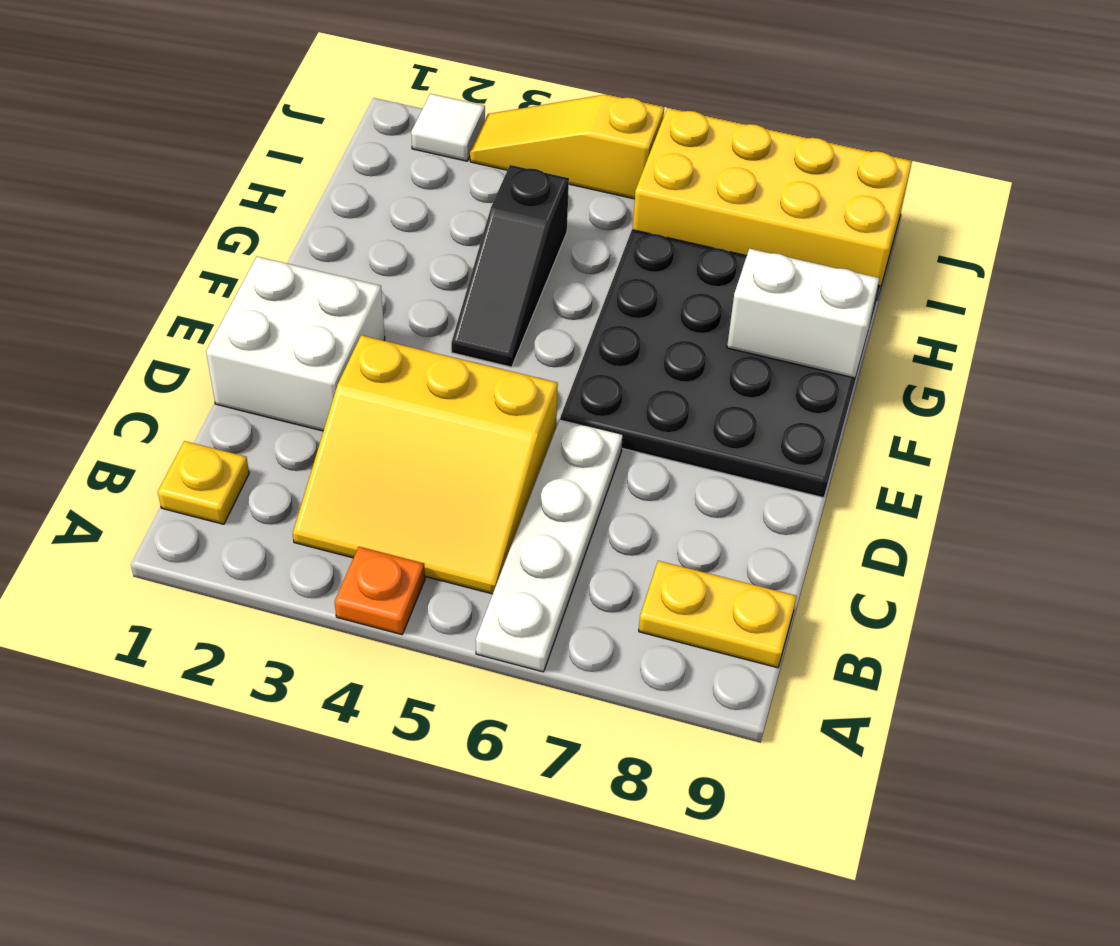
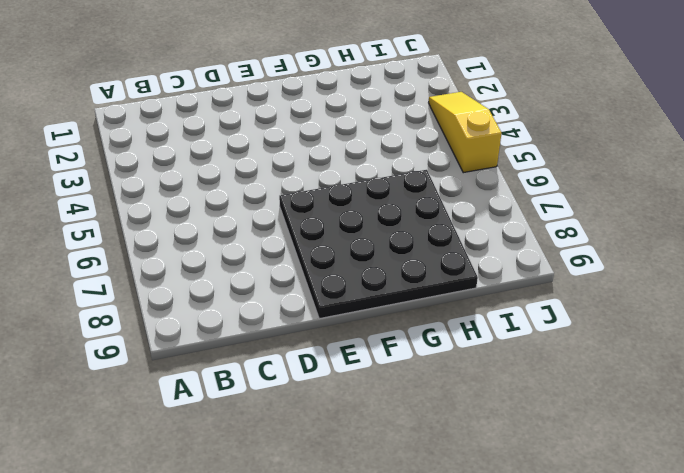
none -> orange 1x1 plate [335,547,425,635]
none -> white 1x4 plate [476,419,623,672]
none -> yellow 1x1 plate [158,441,249,524]

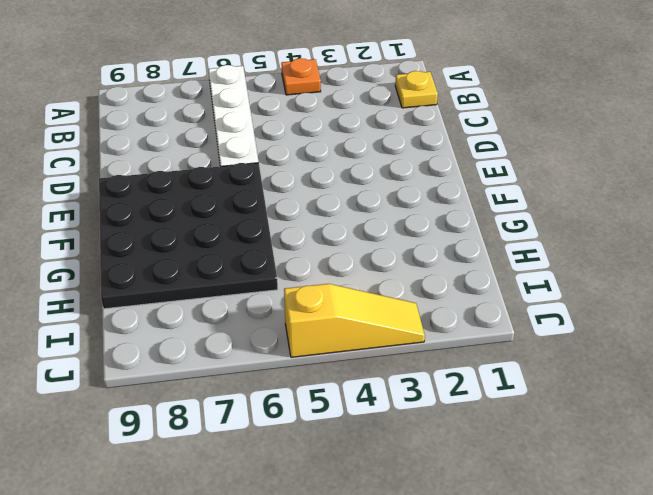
none -> yellow 3x3 slope [293,335,558,594]
none -> yellow 1x2 plate [639,561,797,668]
none -> white 2x2 brick [206,257,385,431]

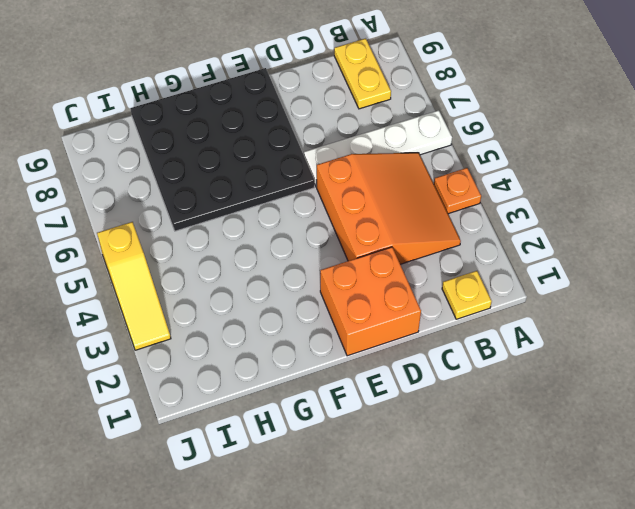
orange 3x3 slope [317,153,461,264] -> yellow 3x3 slope [293,335,558,594]
orange 2x2 brick [320,247,421,356] -> white 2x2 brick [206,257,385,431]
none -> black 1x3 slope [451,165,569,367]
none -> yellow 2x4 brick [633,108,912,296]
none -> white 1x1 tile [411,94,485,161]

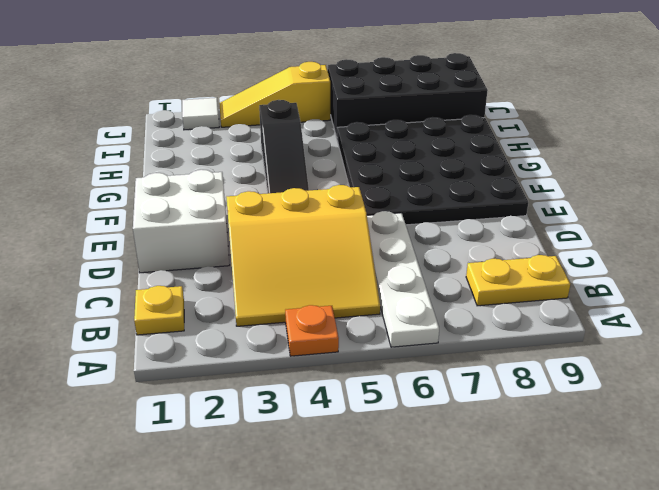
black 2x4 brick [328,53,488,138] -> yellow 2x4 brick [633,108,912,296]
none -> white 1x2 brick [727,249,879,378]

